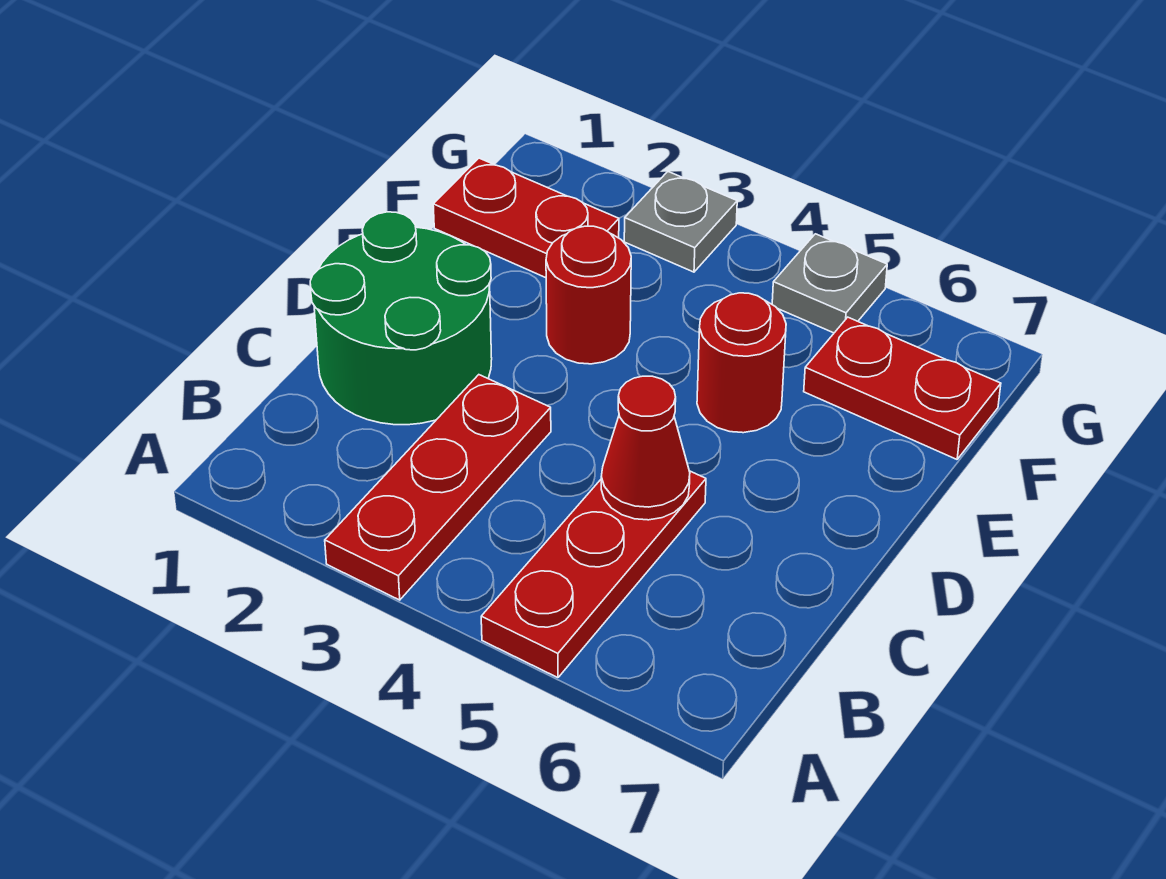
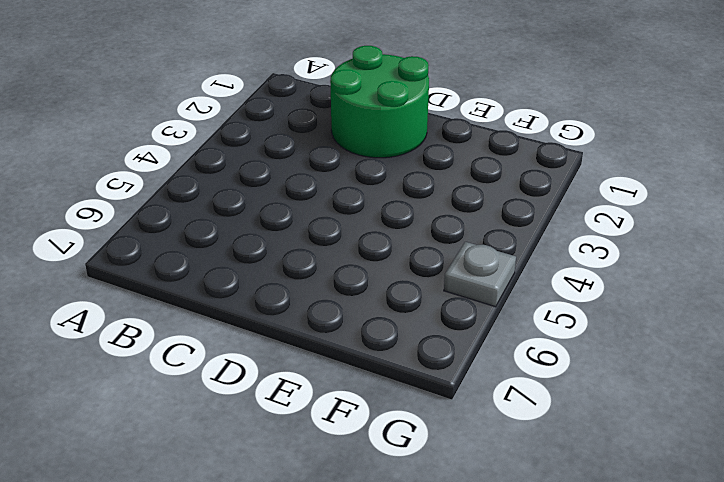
none -> red 1x3 plate [325,375,551,600]
none -> red 1x3 plate [481,471,706,678]

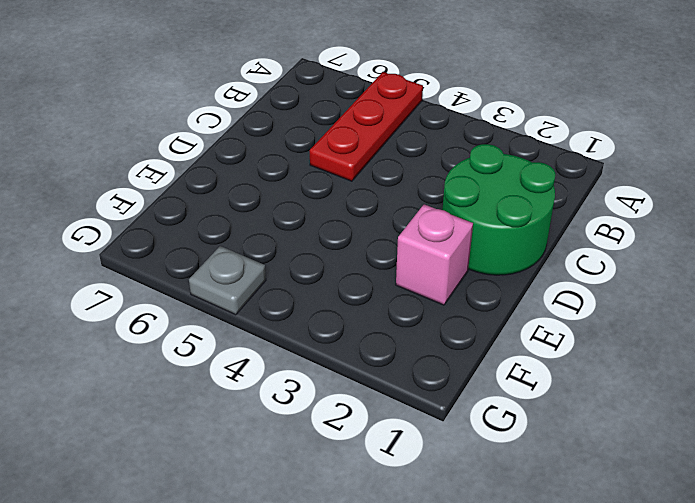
pink 1x1 brick [396,204,473,305] -> none
none -> red 1x3 plate [325,375,551,600]
none -> red 1x1 round brick [546,226,631,364]

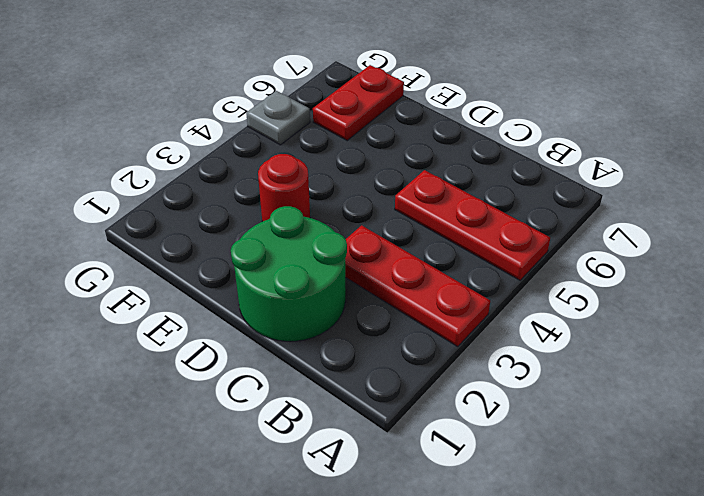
none -> red 1x1 round brick [697,293,786,433]
none -> red 1x2 plate [433,158,619,278]

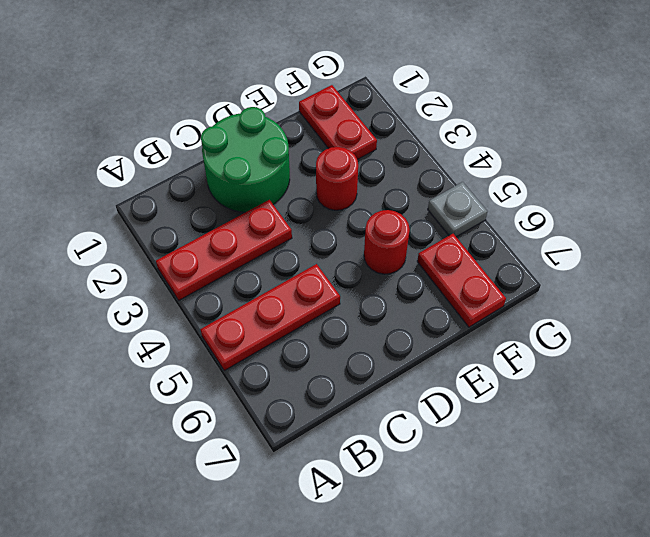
none -> grey 1x1 plate [624,172,737,272]
none -> red 1x1 cone [601,376,690,520]

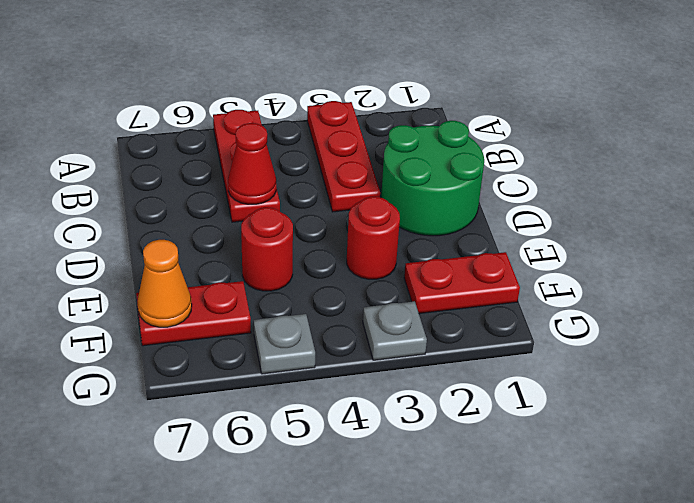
orange 1x1 cone [138,240,192,327] -> none

